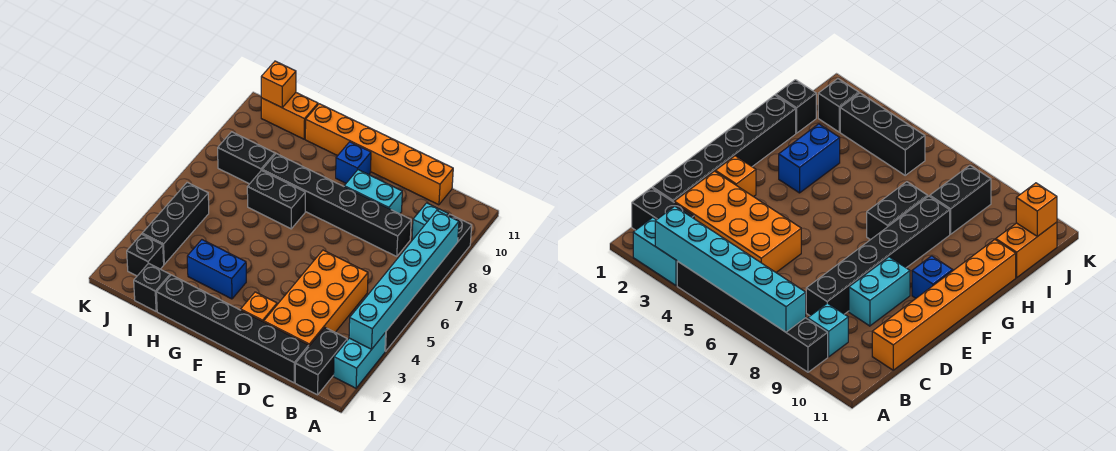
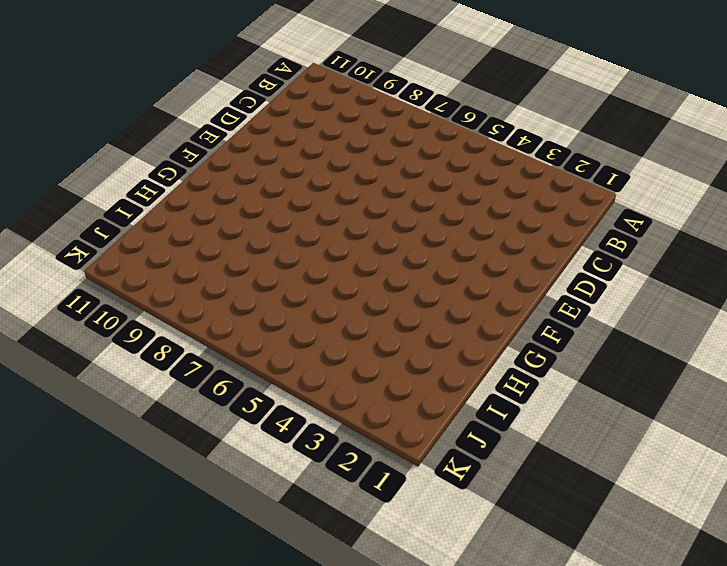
none -> cyan 1x2 brick [334,332,386,388]
none -> black 1x6 brick [385,214,472,351]
none -> black 1x2 brick [295,328,347,395]

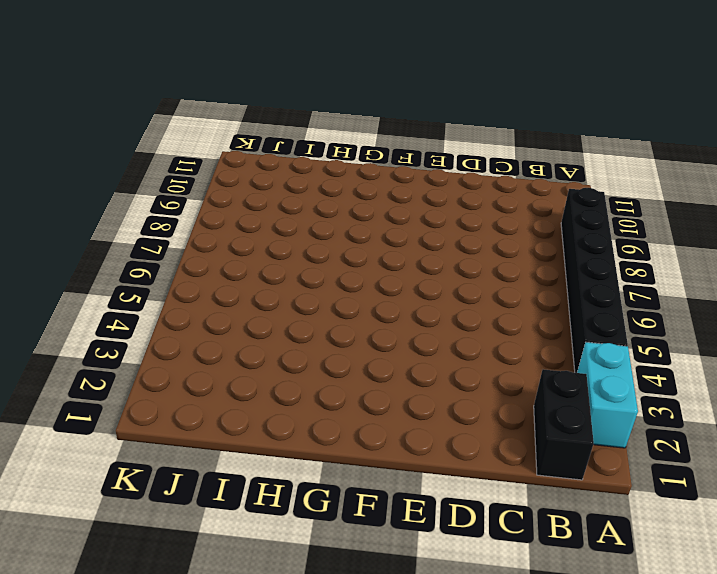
none -> cyan 1x1 brick [412,203,448,240]
none -> black 1x6 brick [156,275,309,383]
none -> orange 2x4 brick [264,250,368,346]

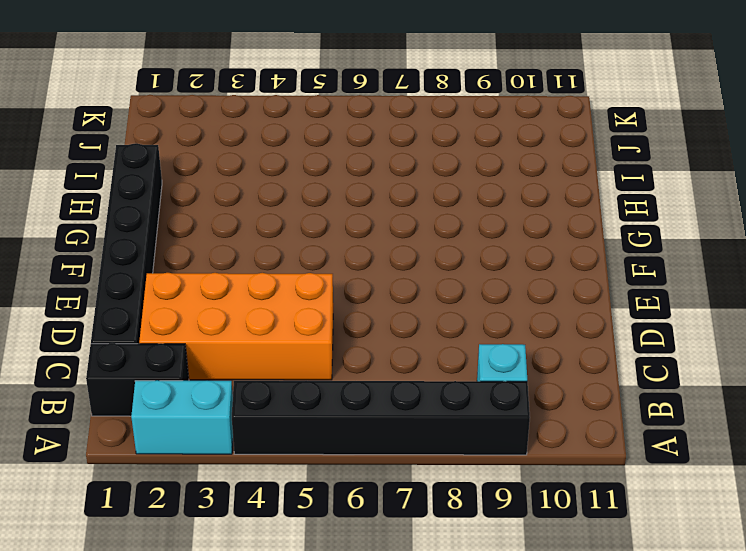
none -> black 1x6 brick [262,154,411,257]
none -> orange 1x6 brick [305,104,453,205]
none -> cyan 1x2 brick [344,170,402,214]

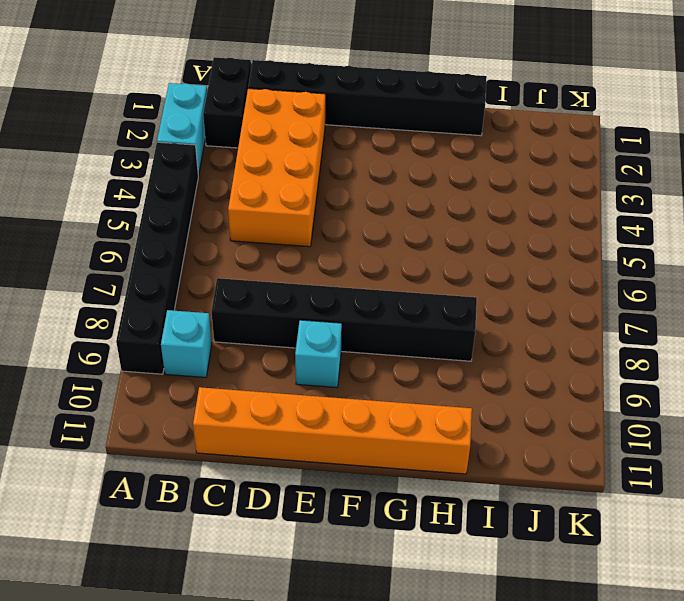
cyan 1x1 brick [295,320,342,388] -> cyan 1x2 brick [344,170,402,214]
none -> orange 1x1 brick [241,292,277,322]
none -> blue 1x1 brick [336,142,371,183]
none -> blue 1x2 brick [187,240,246,299]

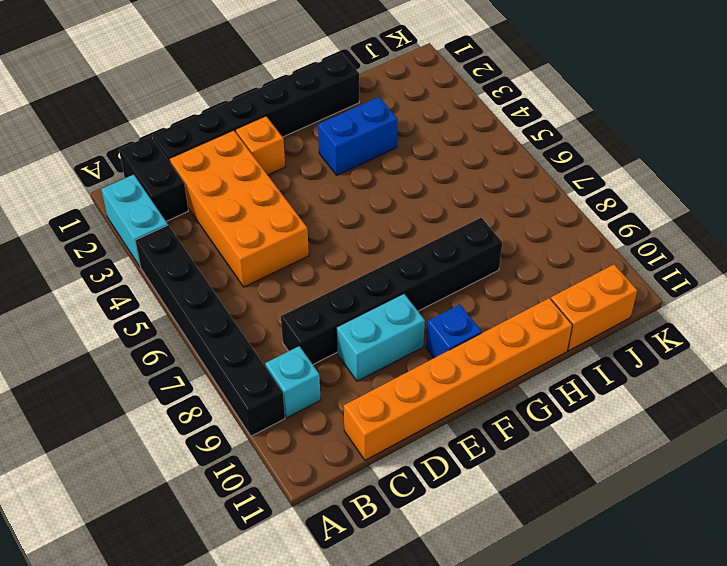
none -> black 1x2 brick [247,171,305,229]
none -> black 1x1 brick [134,263,170,311]
none -> black 1x2 brick [218,132,275,184]

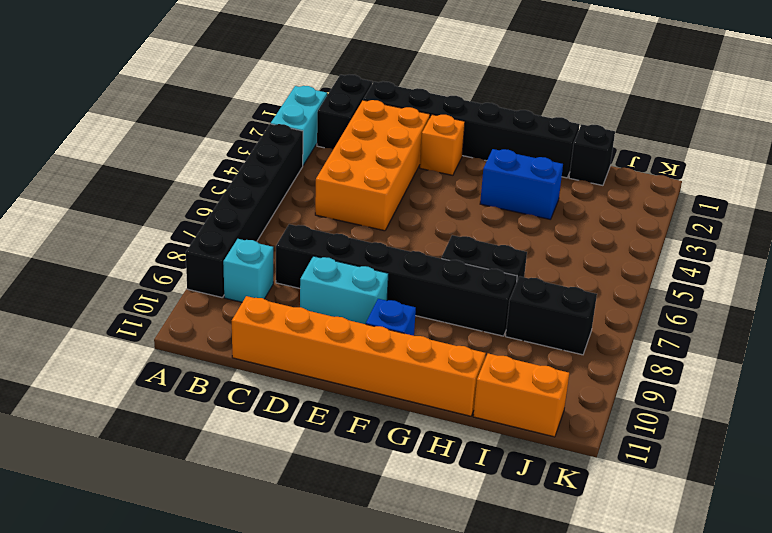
none -> black 1x1 brick [127,234,164,276]
none -> black 1x3 brick [142,182,209,264]
none -> cyan 1x6 brick [349,211,459,349]

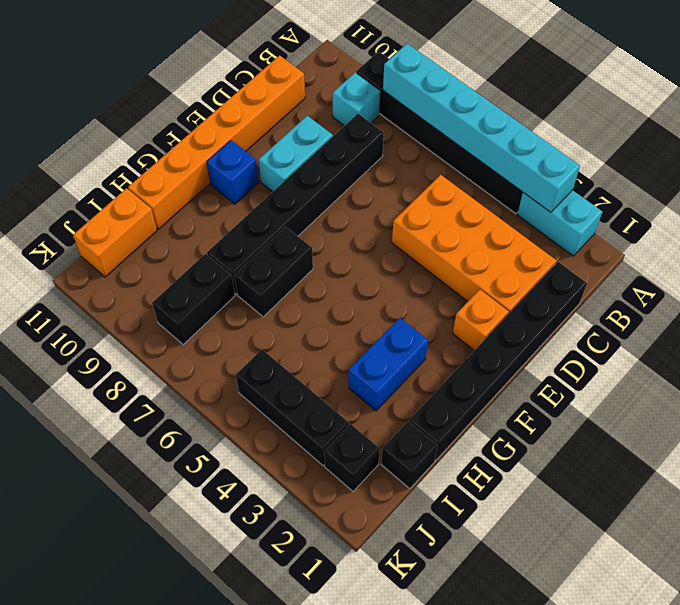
none -> black 1x2 brick [295,328,347,395]
none -> orange 1x1 brick [261,61,296,108]

